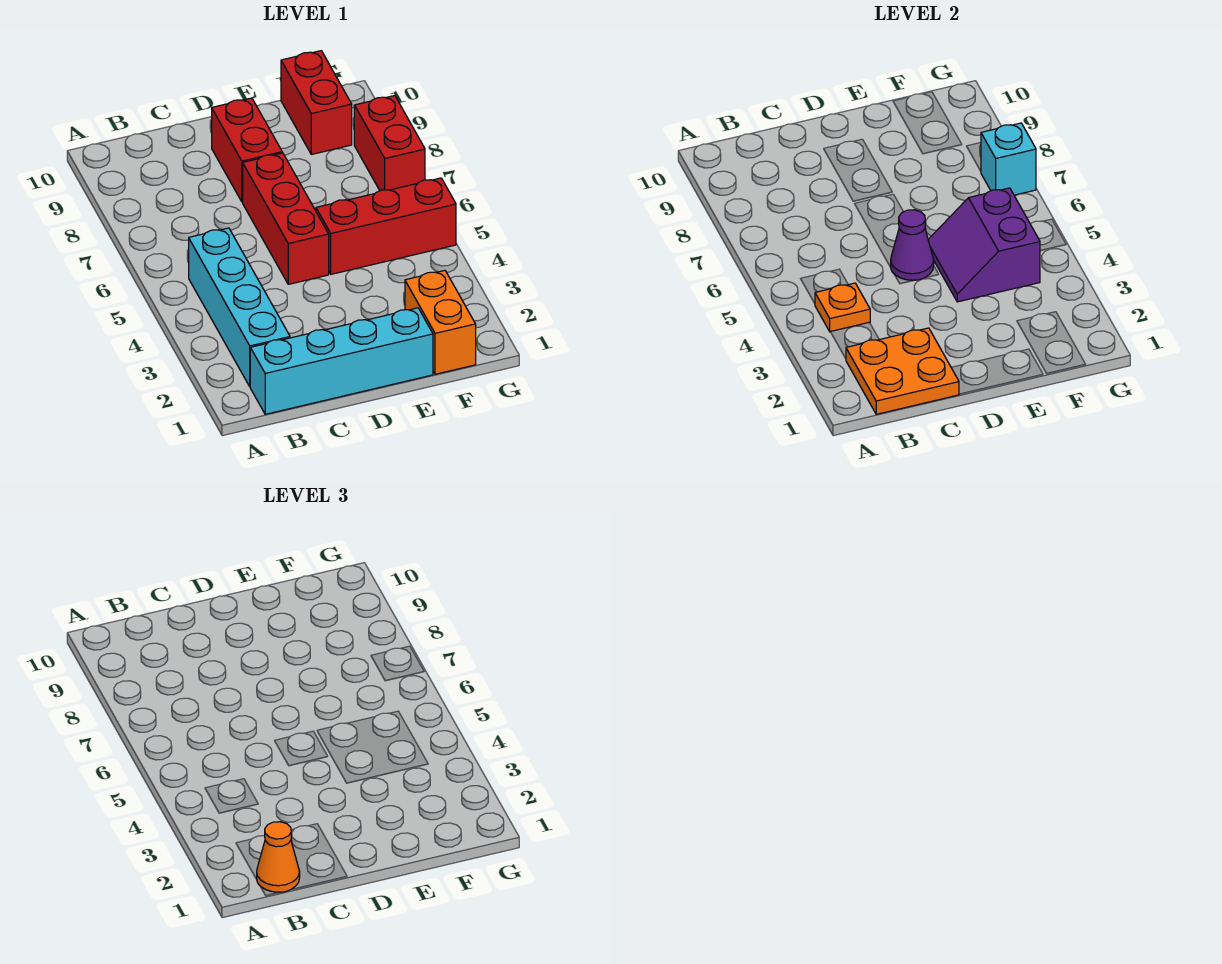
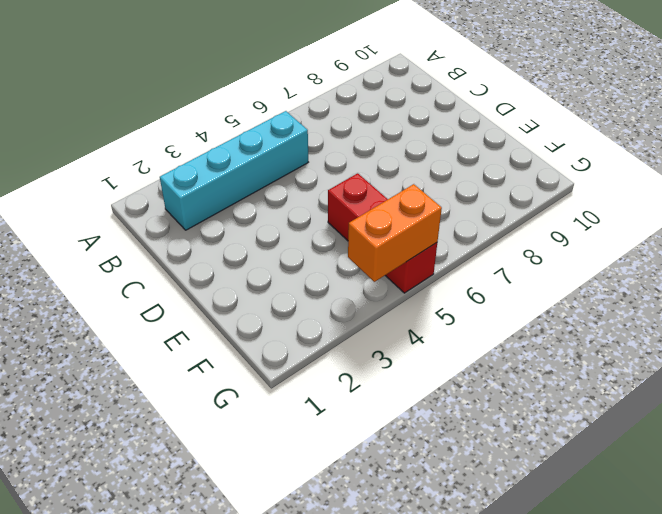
orange 1x2 brick [348,184,442,282] -> orange 1x2 brick moved to [405,271,476,374]
none -> cyan 1x4 brick [250,308,433,414]
none -> red 1x3 brick [243,153,329,284]
none -> red 1x2 brick [212,98,282,202]

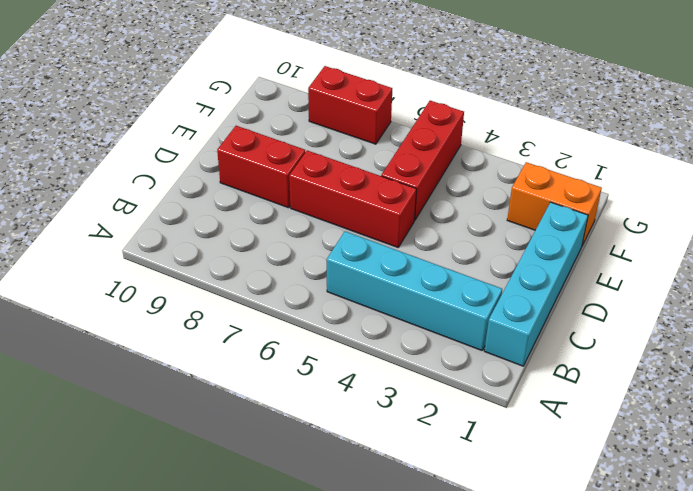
none -> red 1x2 brick [281,51,352,154]
none -> orange 2x2 plate [846,328,959,414]
none -> orange 1x1 plate [815,283,870,332]

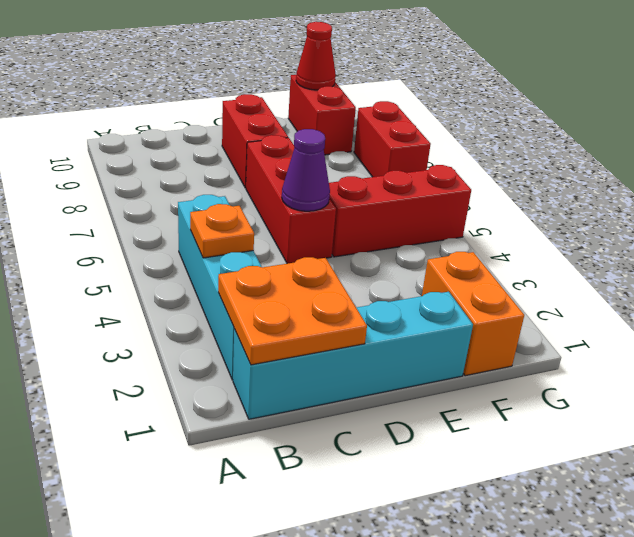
red 1x1 cone [296,22,336,90] -> none
none -> purple 2x2 slope [928,188,1040,302]
none -> cyan 1x1 brick [981,123,1036,195]
none -> orange 1x1 cone [257,822,300,892]

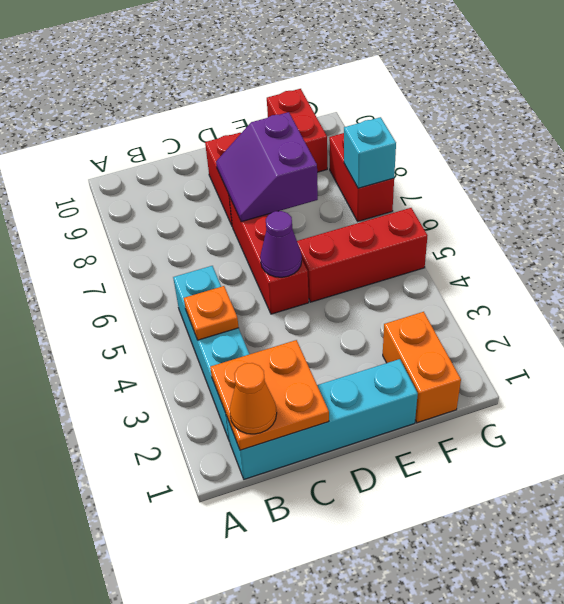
purple 2x2 slope [216,112,318,222] -> purple 2x2 slope moved to [928,188,1040,302]

